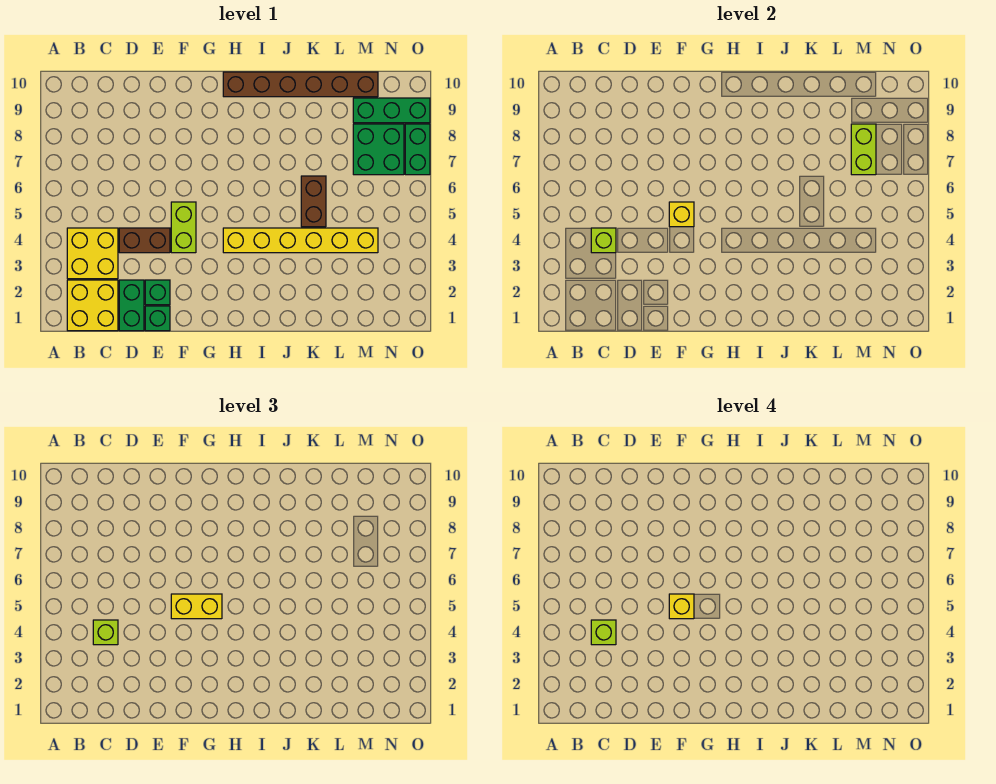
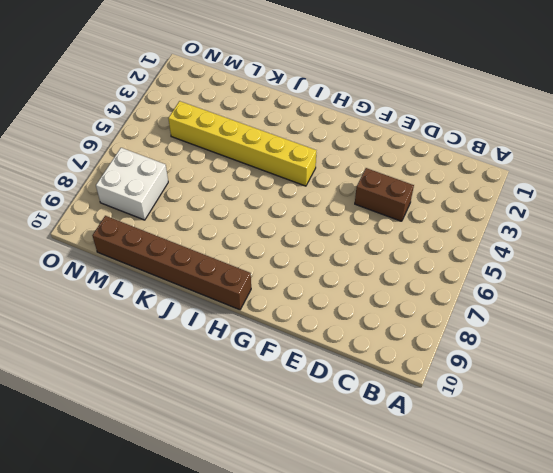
white 2x2 brick [96,148,168,220] -> green 2x2 brick [353,124,404,175]
none -> yellow 2x2 brick [67,280,118,331]
none -> yellow 2x2 brick [67,228,118,279]
none -> green 1x2 brick [119,280,144,331]

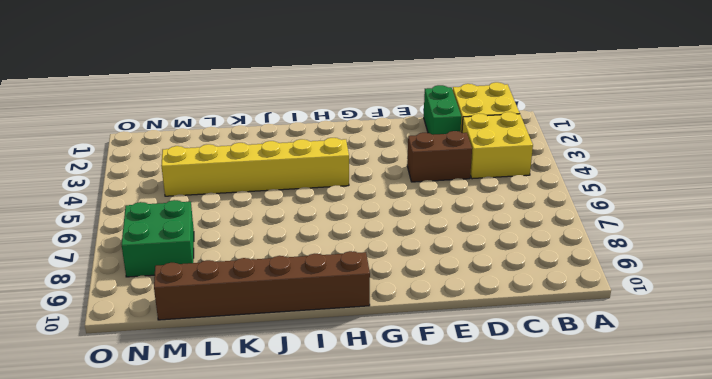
none -> green 1x1 brick [145,306,170,331]
none -> green 1x1 brick [145,280,170,305]
none -> lime 1x2 brick [171,202,196,253]

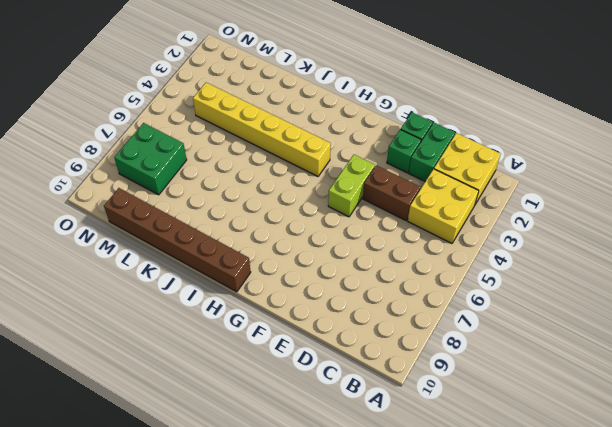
none -> brown 1x2 brick [301,176,326,227]
none -> green 1x3 brick [353,98,430,123]
none -> green 1x2 brick [405,124,430,175]

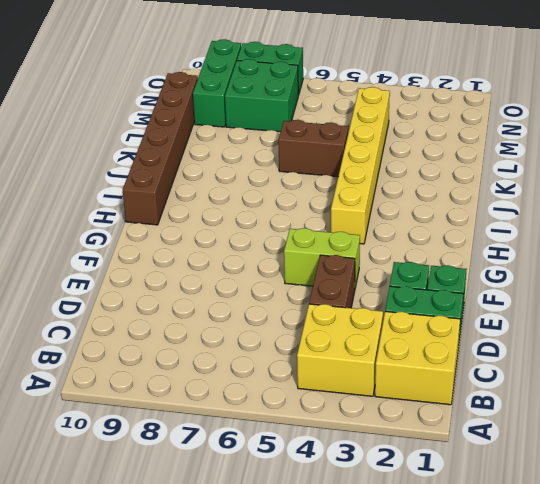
none -> lime 1x1 brick [591,228,616,253]
none -> yellow 1x1 brick [669,202,694,227]
none -> lime 1x2 brick [851,124,876,175]

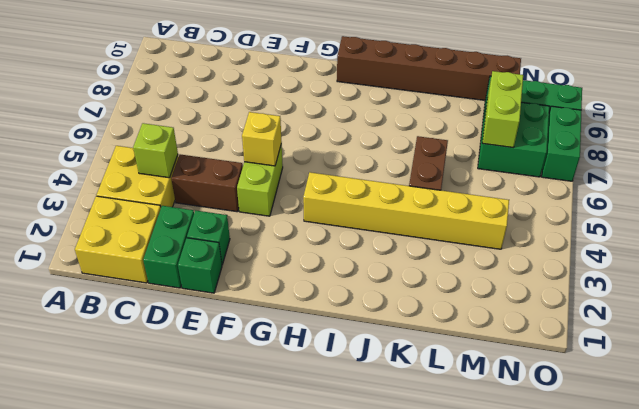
none -> lime 1x1 brick [93,620,118,645]
none -> yellow 1x2 brick [171,594,222,619]
none -> lime 1x1 brick [591,620,616,645]

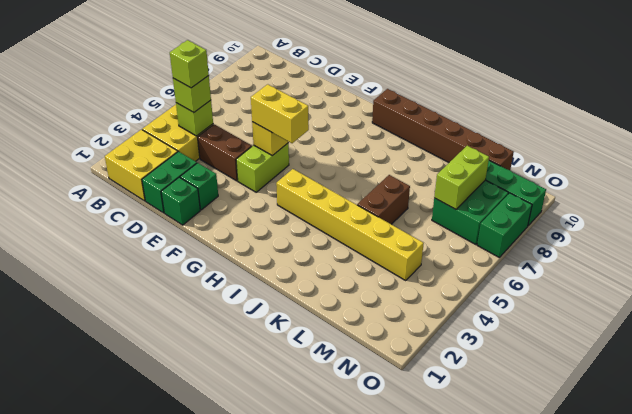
none -> yellow 1x1 brick [669,594,694,619]

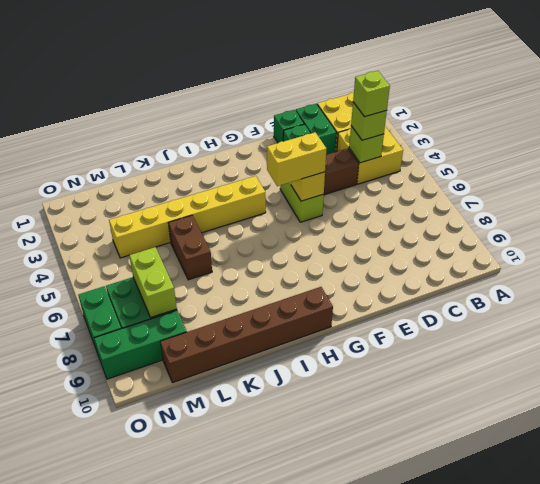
none -> yellow 1x1 brick [669,594,694,619]

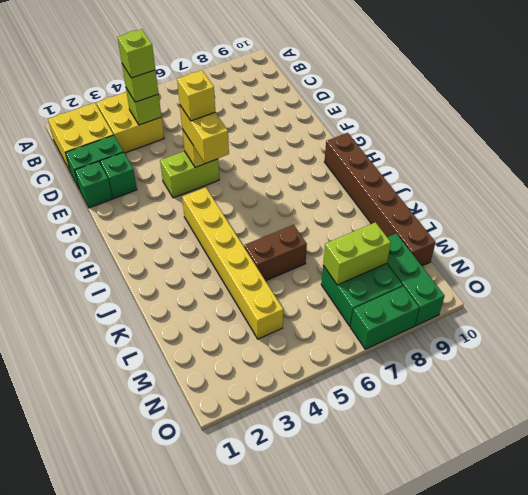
none -> brown 1x2 brick [119,228,170,253]

